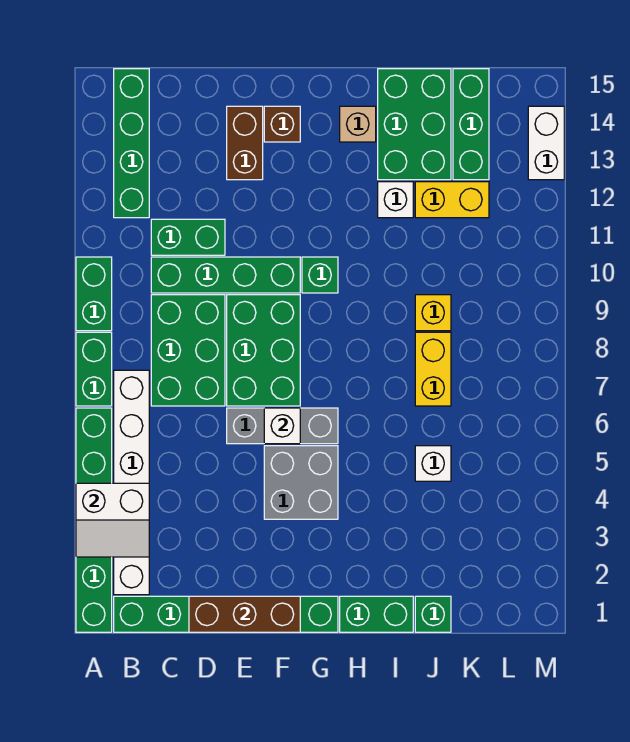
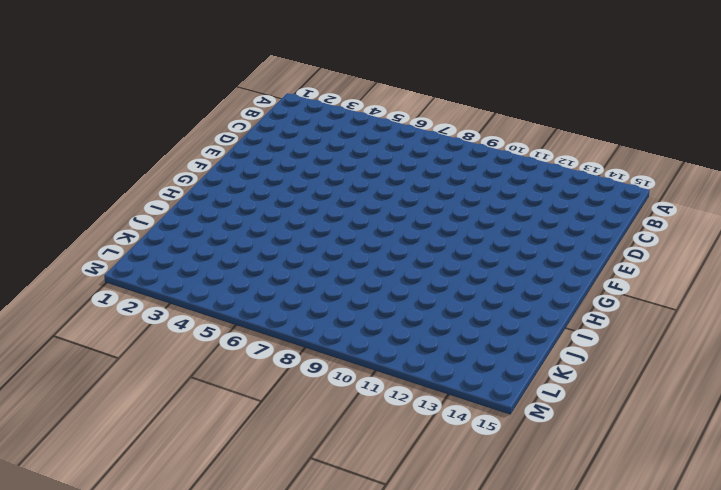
none -> green 1x6 brick [76,408,112,632]
none -> green 1x2 brick [76,332,112,406]
none -> green 1x2 brick [76,257,112,331]

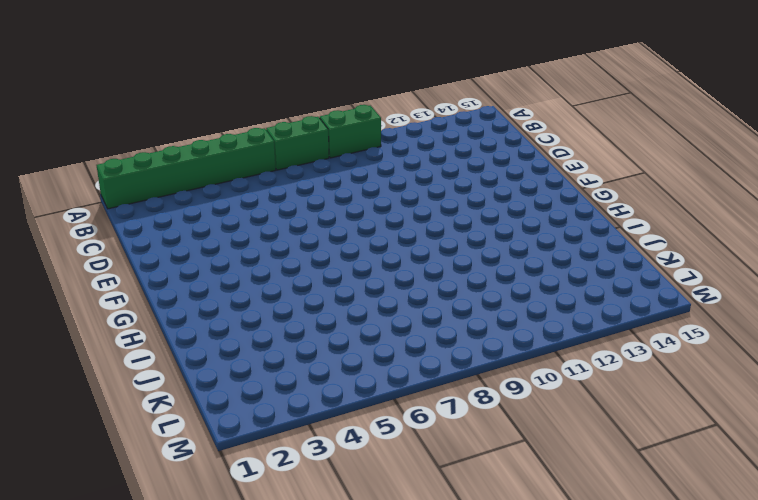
none -> green 1x6 brick [114,596,338,632]
none -> white 1x6 brick [114,370,149,595]
none -> green 1x4 brick [114,69,149,218]

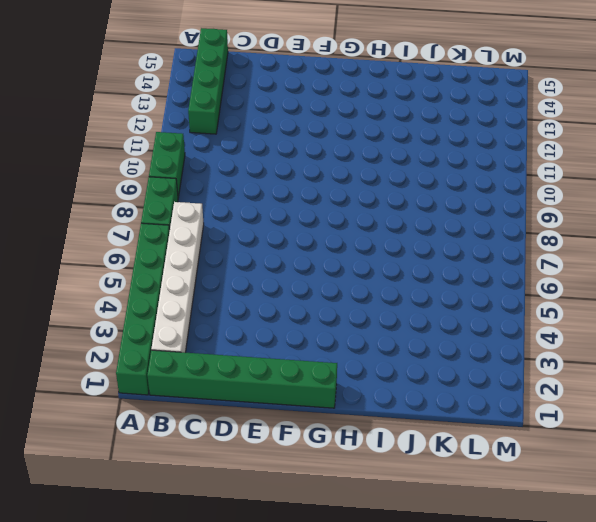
none -> green 2x3 brick [151,295,225,406]
none -> green 1x4 brick [151,257,300,293]
none -> green 1x2 brick [151,219,225,255]

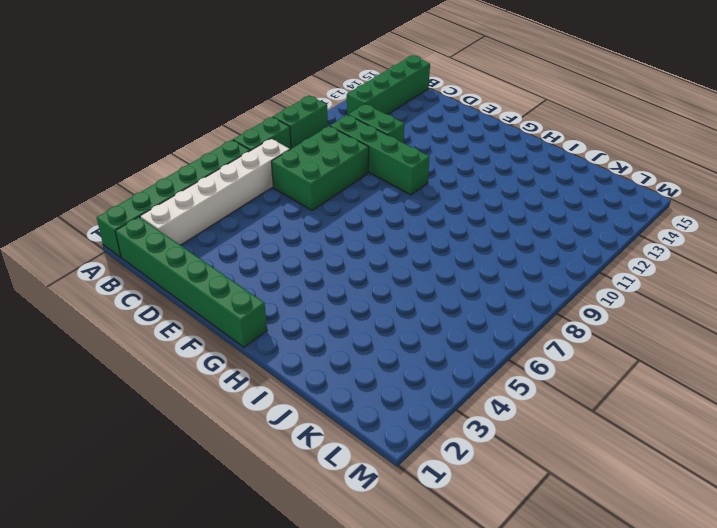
none -> grey 1x3 brick [227,408,338,444]
none -> green 2x3 brick [227,295,300,406]
none -> brown 1x2 brick [227,106,263,180]

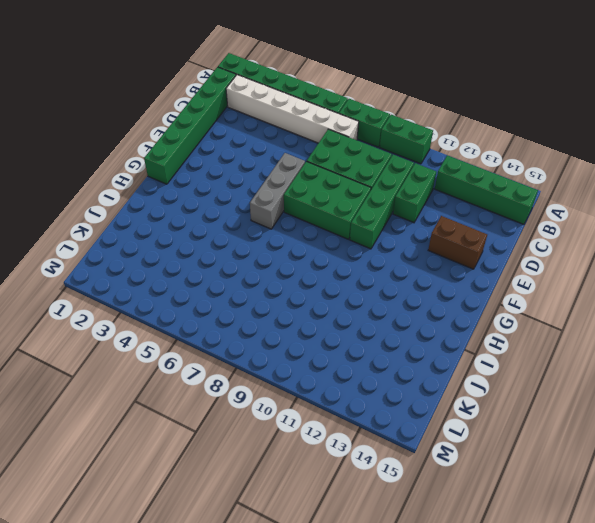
none -> grey 2x2 brick [264,446,338,519]
none -> brown 1x1 brick [264,106,300,142]
none -> green 1x1 brick [302,257,338,293]

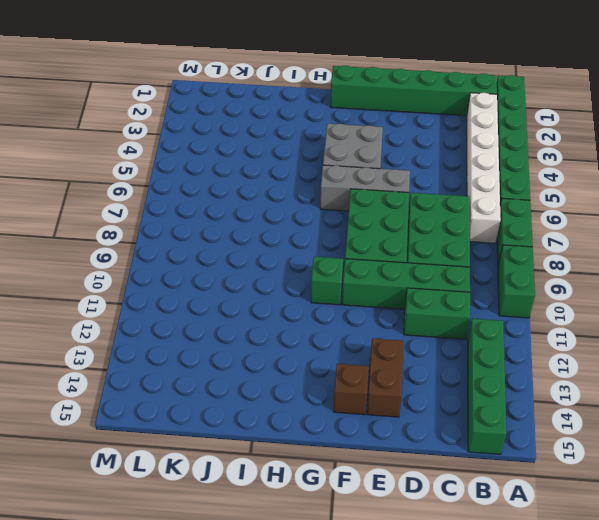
none -> green 1x2 brick [340,596,413,632]
none -> tan 1x1 brick [340,106,376,142]
none -> white 1x1 brick [378,182,413,218]

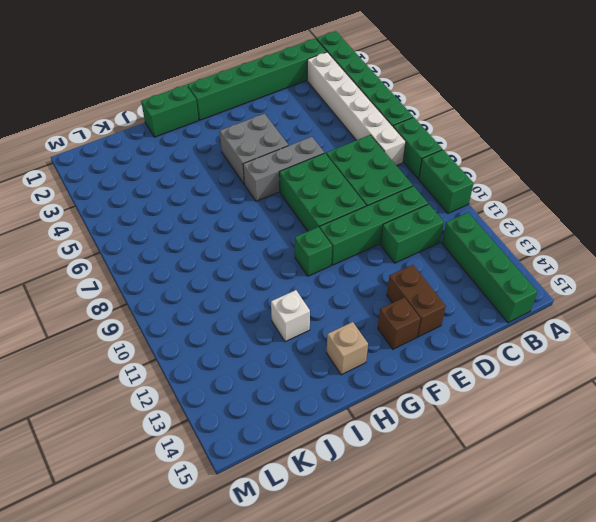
none -> green 2x3 brick [378,69,451,180]
none -> green 1x1 brick [415,596,451,632]
none -> white 1x1 brick [415,446,451,481]

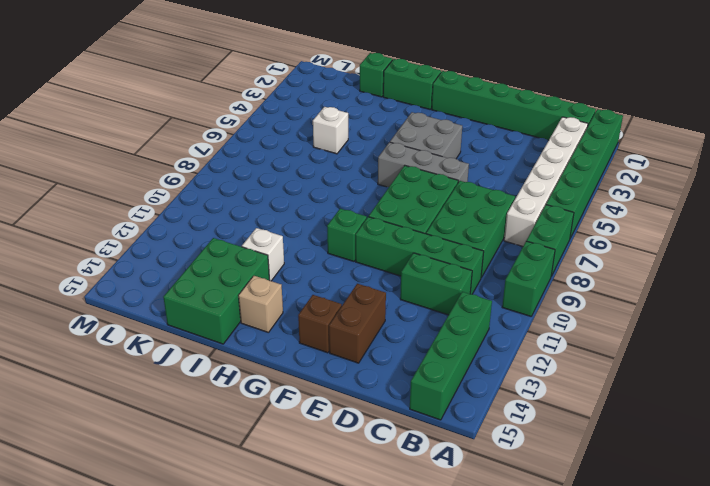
none -> yellow 1x2 brick [415,332,451,406]
none -> yellow 1x1 brick [415,295,451,331]
none -> yellow 1x2 brick [415,182,489,218]

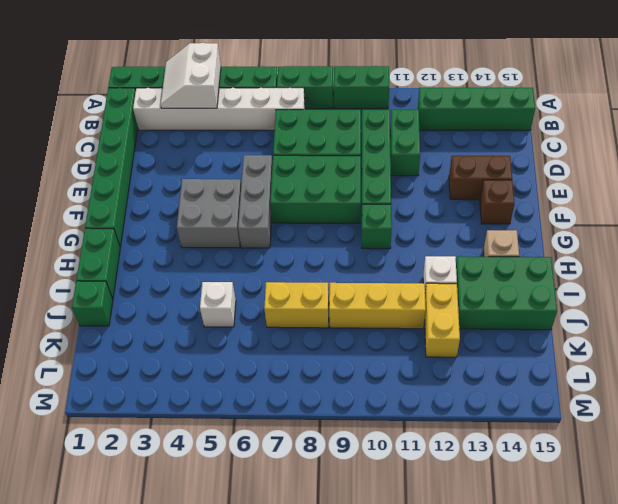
yellow 1x3 brick [329,283,426,329] -> yellow 1x1 brick [415,295,451,331]
none -> green 1x3 brick [453,69,489,180]
none -> white 1x2 brick [528,106,564,180]
none -> brown 1x3 brick [189,596,300,632]

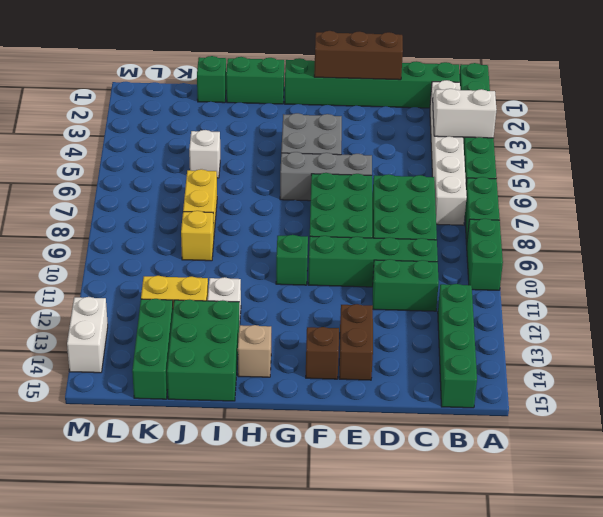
none -> white 1x1 brick [264,408,300,444]

